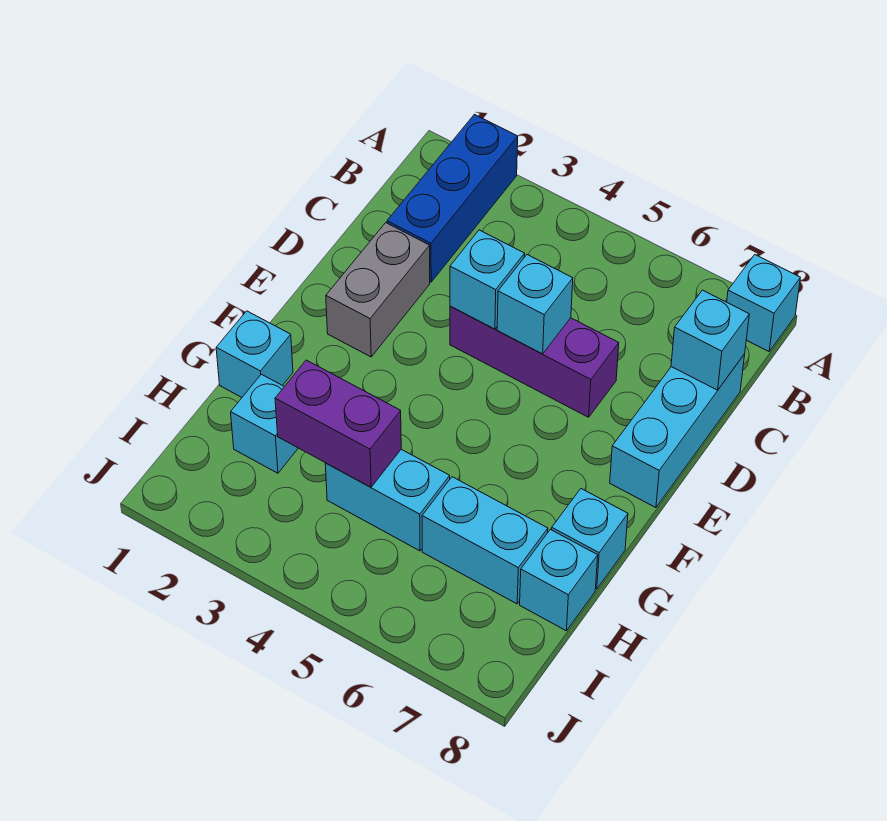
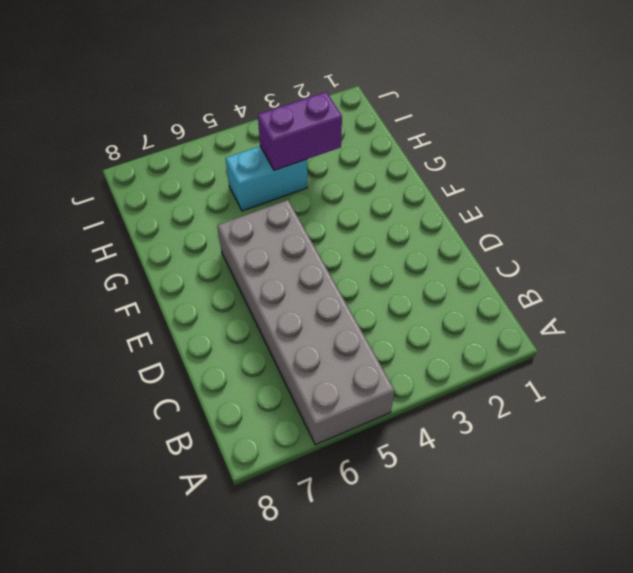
grey 2x6 brick [217,200,395,445] -> purple 1x3 brick [450,306,619,417]
none -> blue 1x3 brick [387,114,518,282]
none -> cyan 1x1 brick [727,255,800,351]
none -> cyan 1x3 brick [610,354,745,508]

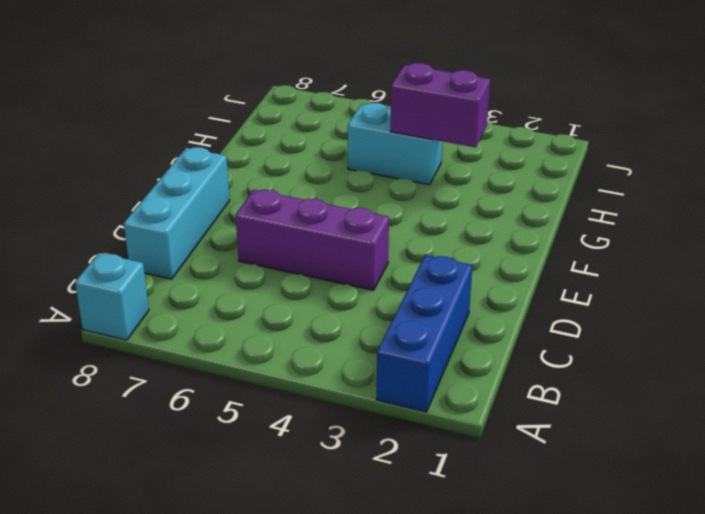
none -> grey 1x2 brick [326,223,430,357]
none -> cyan 1x1 brick [216,311,293,397]
none -> cyan 1x1 brick [552,489,628,589]

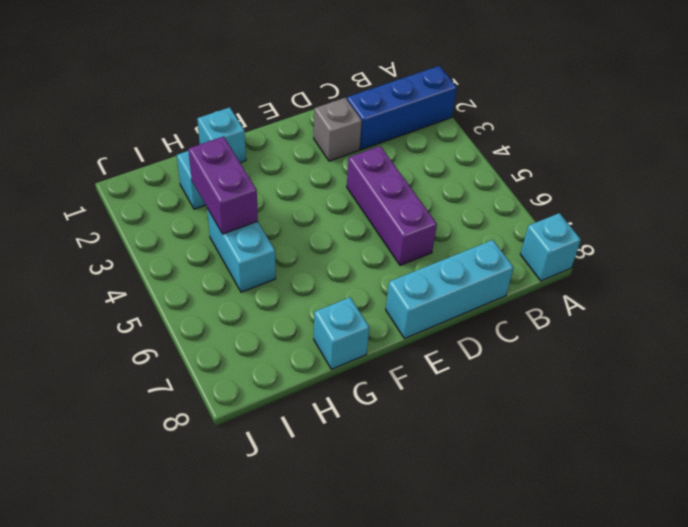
grey 1x1 brick [314,98,362,161] -> grey 1x2 brick [326,223,430,357]
none -> cyan 1x2 brick [422,477,548,604]
none -> cyan 1x1 brick [520,529,598,631]
none -> cyan 1x1 brick [671,290,749,390]

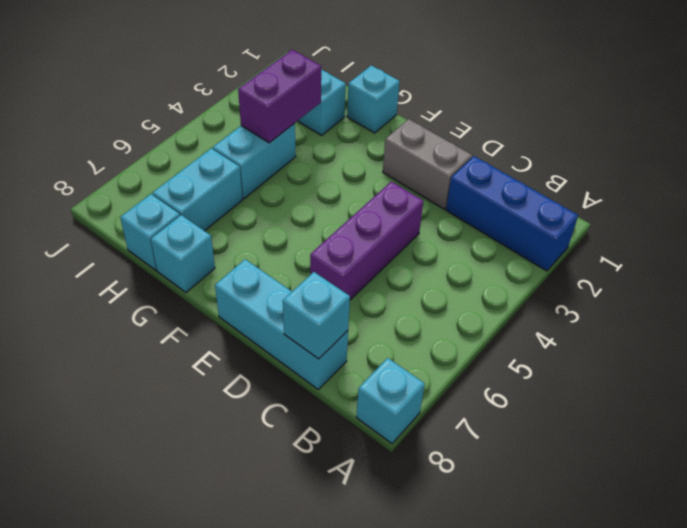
none -> cyan 1x1 brick [450,230,525,329]
none -> cyan 1x1 brick [497,255,573,354]

